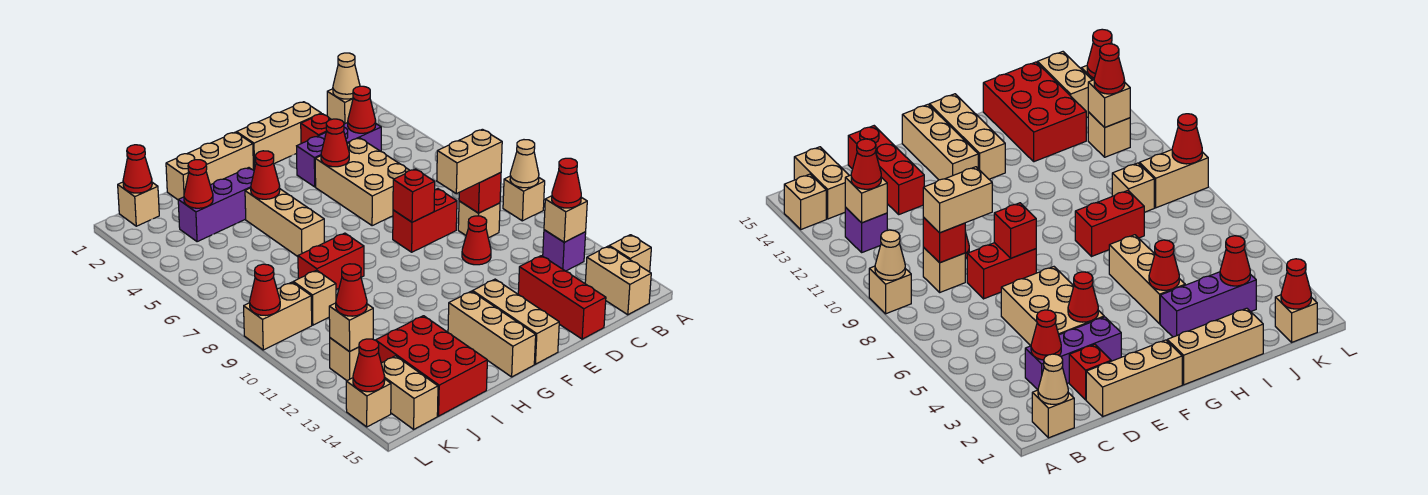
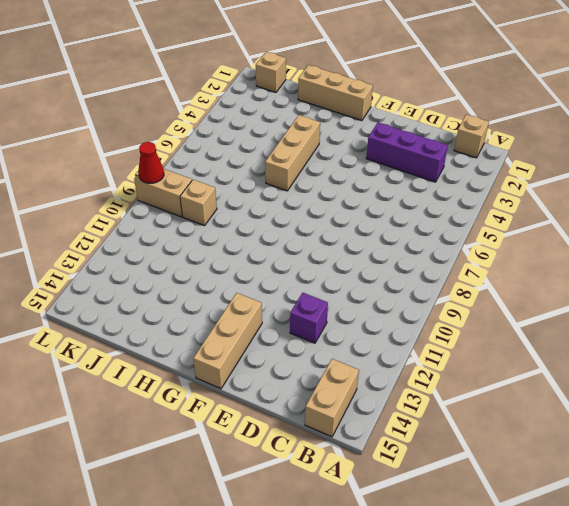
purple 1x1 brick [290,293,328,343] -> purple 1x1 brick moved to [543,230,586,271]
none -> tan 1x1 brick [503,176,545,221]
none -> tan 1x1 brick [609,235,651,272]
none -> tan 1x1 brick [458,201,500,238]
none -> tan 1x3 brick [237,102,321,170]

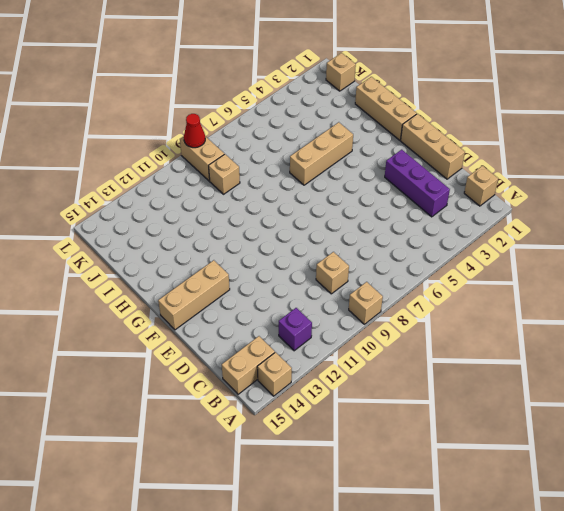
none -> red 1x1 brick [301,114,331,144]
none -> tan 2x3 brick [315,138,410,226]
none -> red 1x2 brick [393,189,457,252]
none -> red 1x1 cone [462,216,491,265]

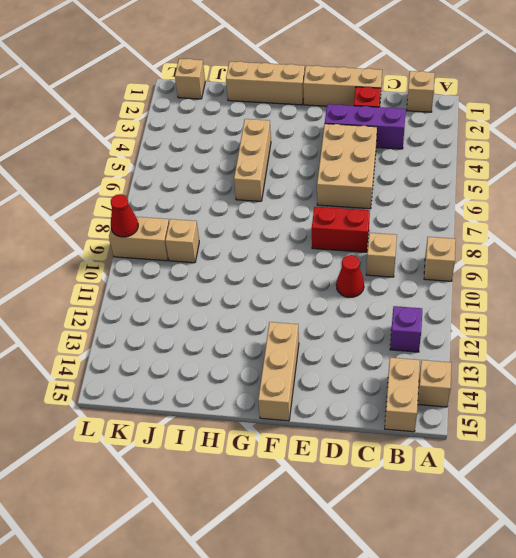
none -> red 1x3 brick [518,256,606,339]
none -> tan 1x3 brick [448,291,536,377]
none -> purple 1x3 brick [178,168,254,242]
none -> red 1x2 brick [298,233,364,290]

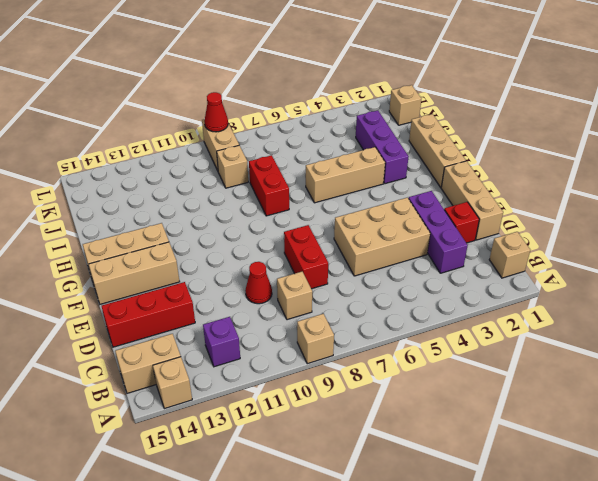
none -> red 2x3 brick [376,316,487,416]
none -> tan 1x1 brick [330,338,359,381]
none -> tan 1x2 brick [381,356,438,429]
none -> tan 1x1 brick [346,378,391,427]

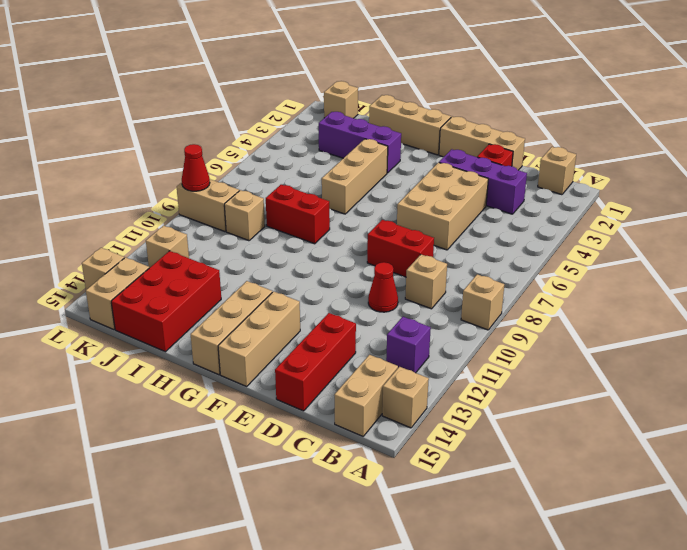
none -> tan 1x1 cone [510,140,539,188]
none -> tan 1x1 cone [333,53,360,99]
none -> tan 1x1 brick [544,196,587,242]
none -> red 1x1 cone [348,86,376,133]

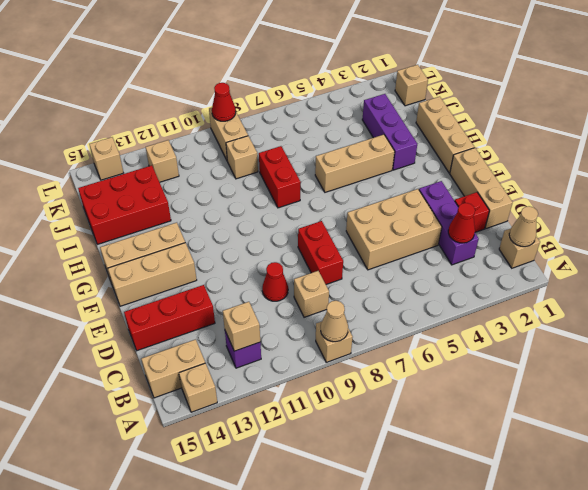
none -> tan 1x2 brick [381,356,438,429]
none -> red 1x1 brick [459,173,501,213]
none -> red 1x1 cone [321,119,349,167]
none -> red 1x1 brick [393,169,435,222]

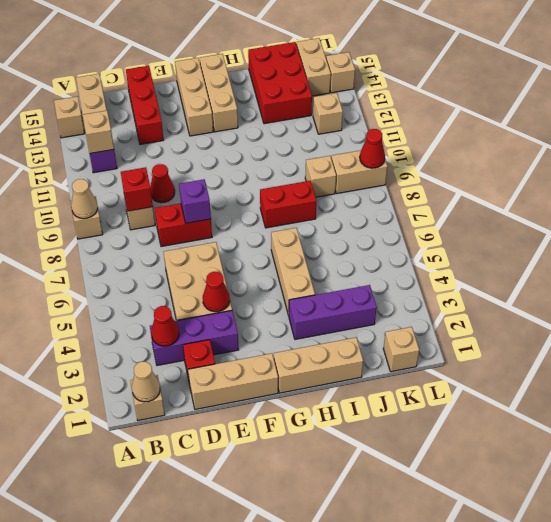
purple 1x1 brick [179,179,211,223] -> red 1x1 brick [393,169,435,222]
none -> red 1x1 cone [251,151,280,199]
none -> red 1x1 cone [184,160,213,208]
none -> red 1x1 cone [123,145,152,193]
none -> tan 1x1 brick [329,303,373,352]

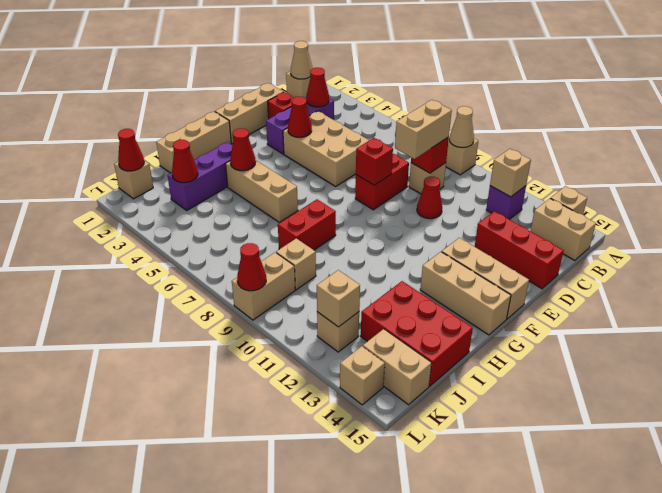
none -> red 1x1 cone [353,339,385,392]
none -> red 1x1 cone [552,158,581,208]
none -> red 1x1 cone [336,264,367,316]

